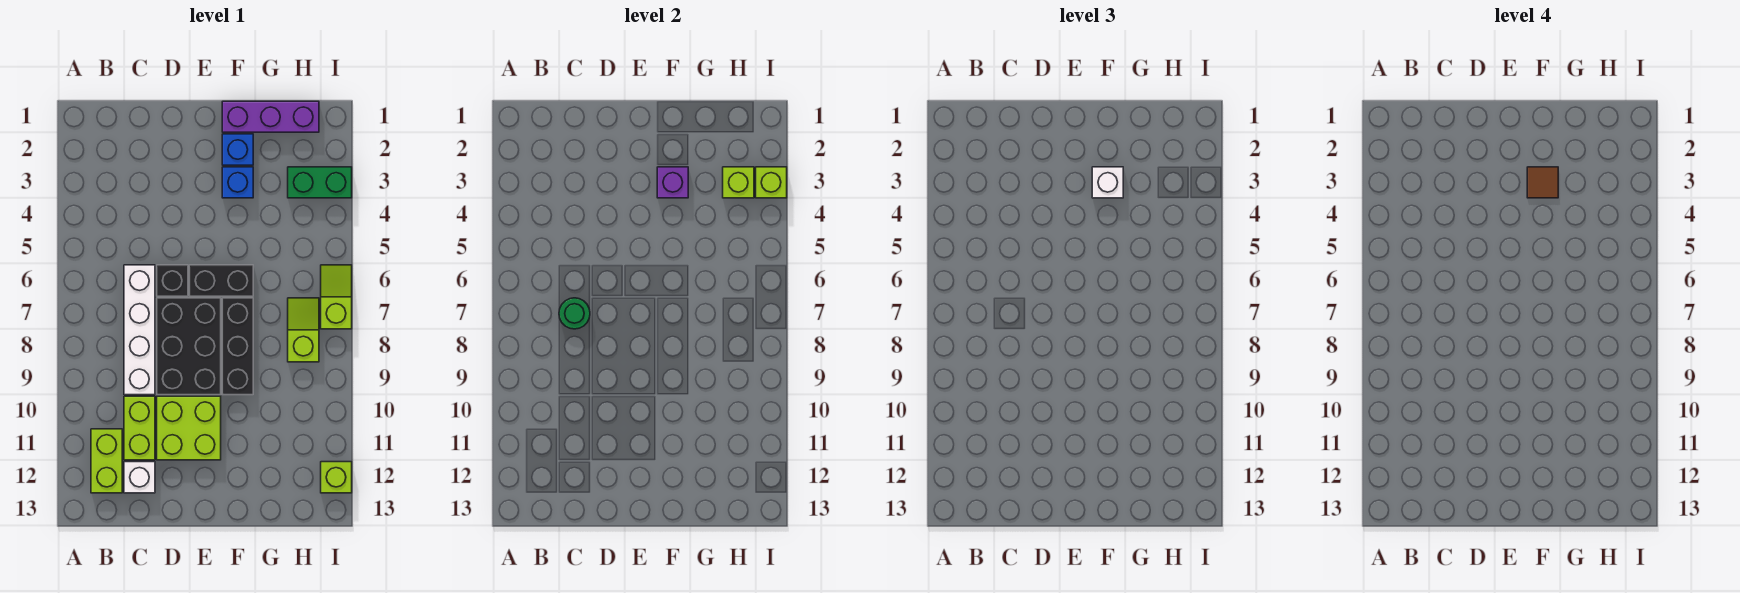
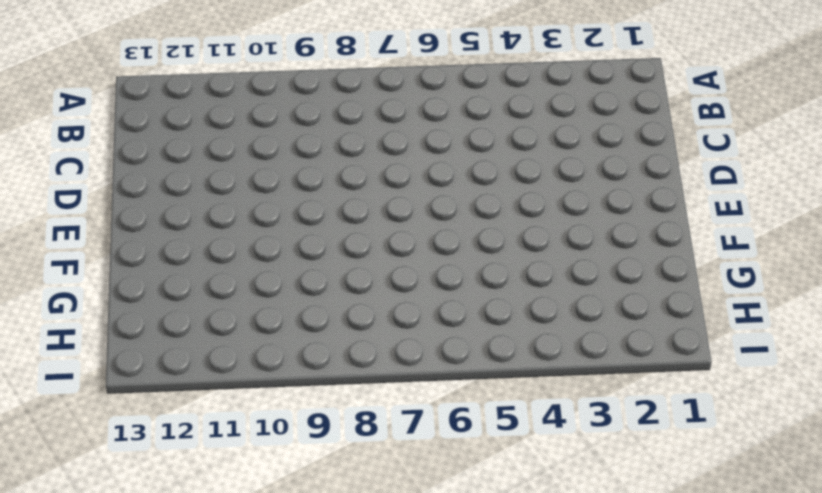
none -> lime 1x2 brick [91,429,122,493]
none -> white 1x4 brick [124,265,155,395]
none -> lime 1x2 brick [124,396,155,460]

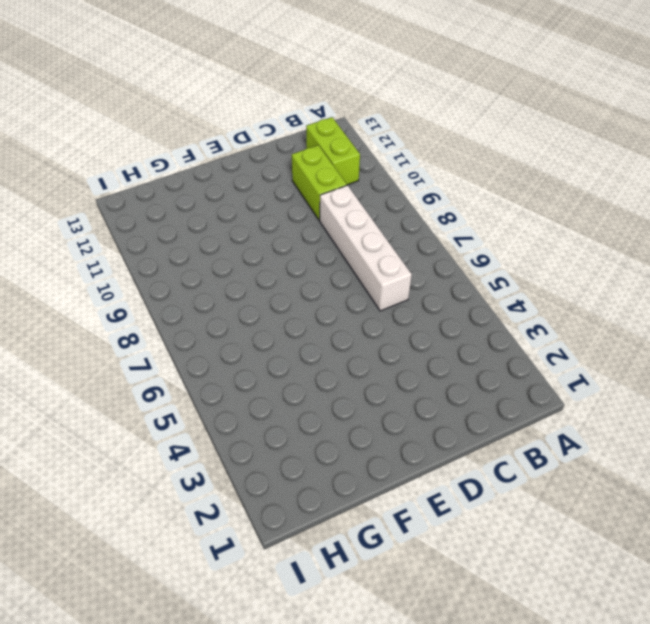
none -> white 1x1 brick [124,462,155,493]
none -> black 1x1 brick [157,265,188,296]
none -> black 2x3 brick [157,298,221,395]

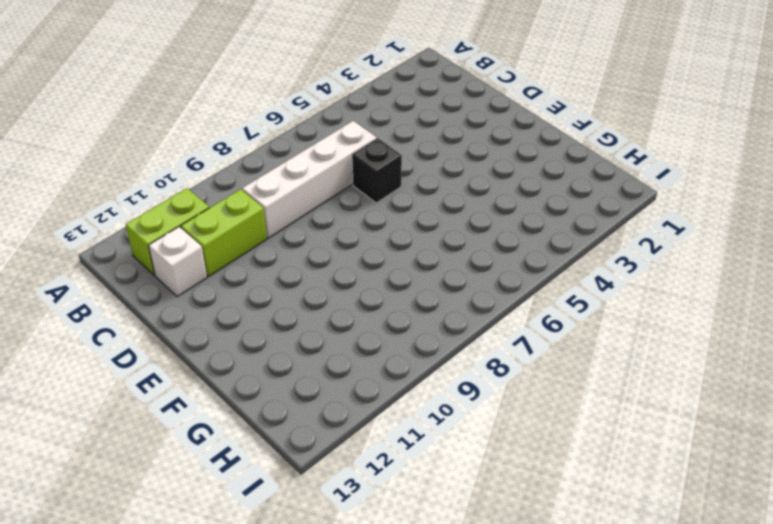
none -> black 2x3 brick [157,298,221,395]
none -> lime 2x2 brick [157,396,221,460]
none -> black 1x2 brick [189,265,253,296]

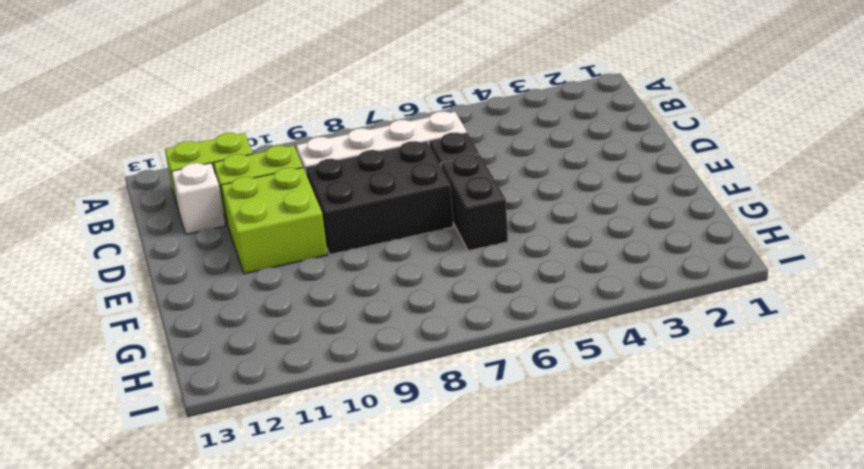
none -> purple 1x3 brick [222,101,319,132]
none -> blue 1x1 brick [222,134,253,165]
none -> blue 1x1 brick [222,167,253,198]

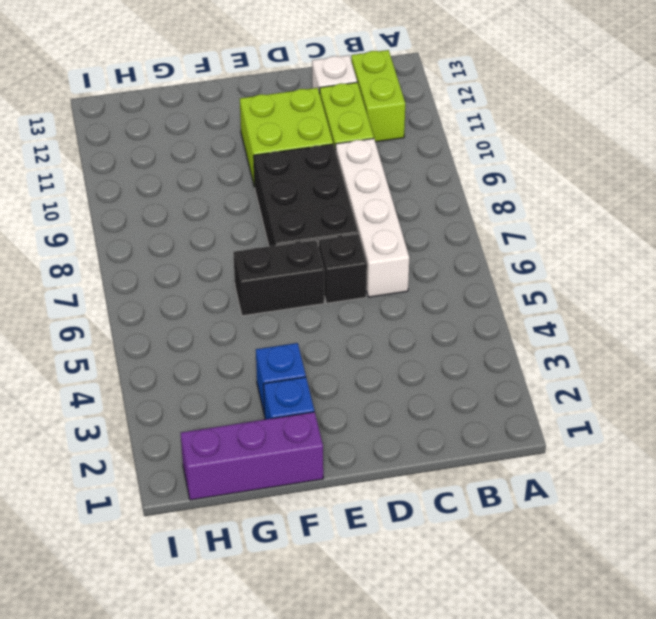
none -> black 1x3 brick [222,298,253,395]
none -> green 1x2 brick [288,167,352,198]
none -> lime 1x2 slope [288,298,319,362]

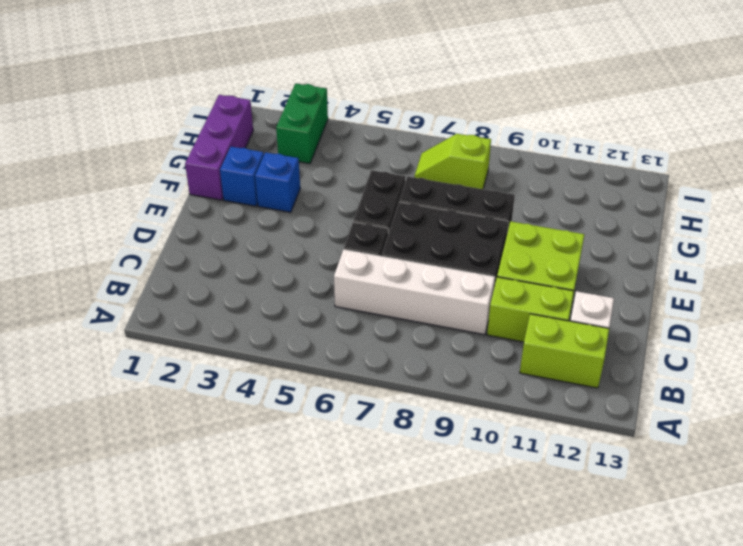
none -> lime 1x2 slope [321,265,352,329]
none -> lime 1x1 brick [321,462,352,493]
none -> green 1x1 round brick [559,298,590,329]

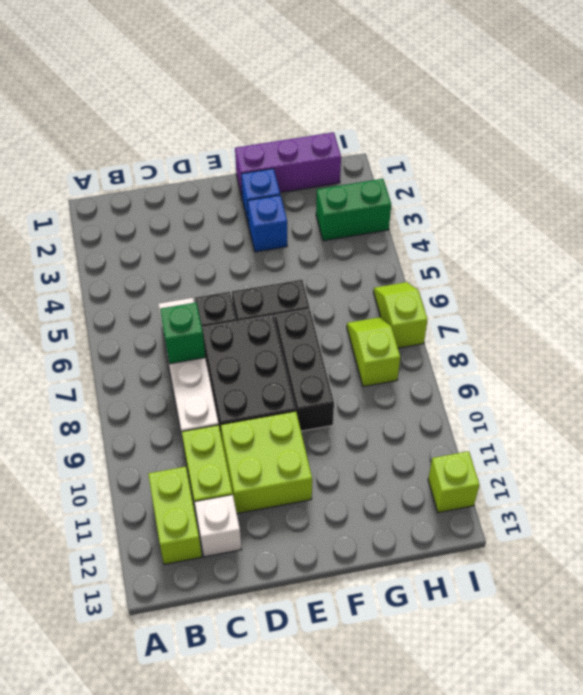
green 1x1 brick [160,303,205,364] -> green 1x1 round brick [559,298,590,329]
none -> purple 1x1 brick [657,167,688,198]
none -> lime 1x1 brick [723,167,754,198]
none -> lime 1x1 brick [756,167,787,198]

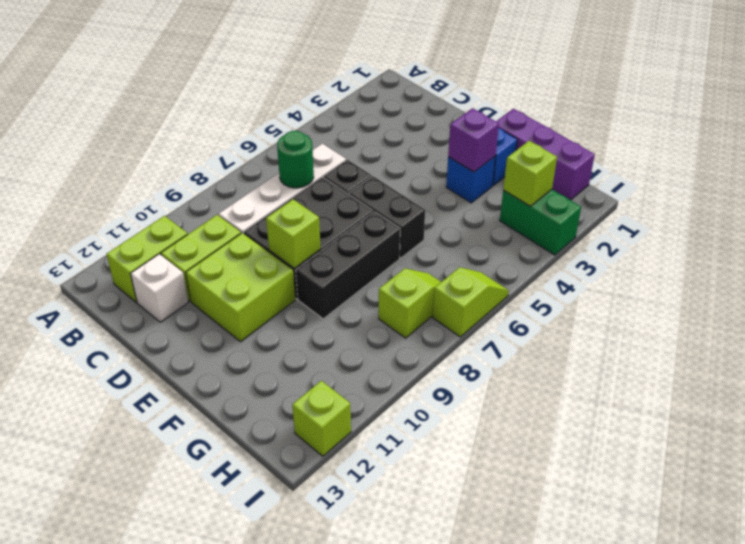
lime 1x1 brick [266,199,321,269] -> lime 1x1 brick moved to [756,167,787,198]
none -> white 1x1 brick [1092,167,1123,198]
none -> brown 1x1 tile [1527,167,1558,198]

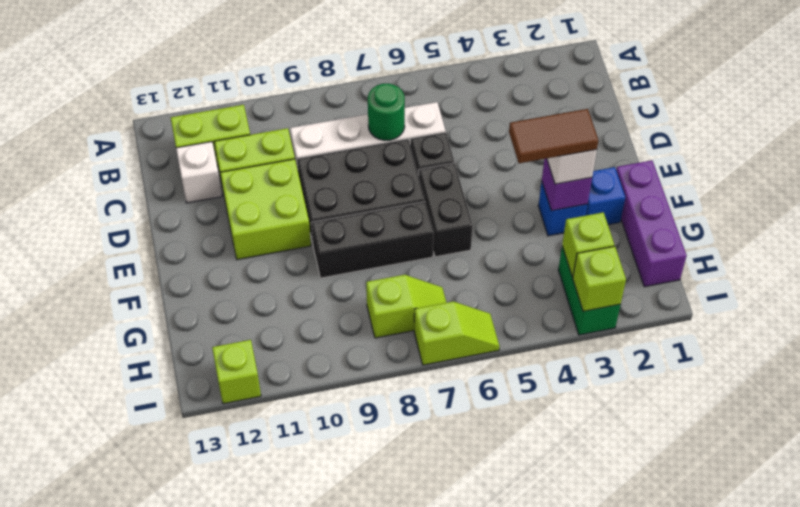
brown 1x2 tile [509,109,598,163] -> brown 1x1 tile [1527,167,1558,198]

